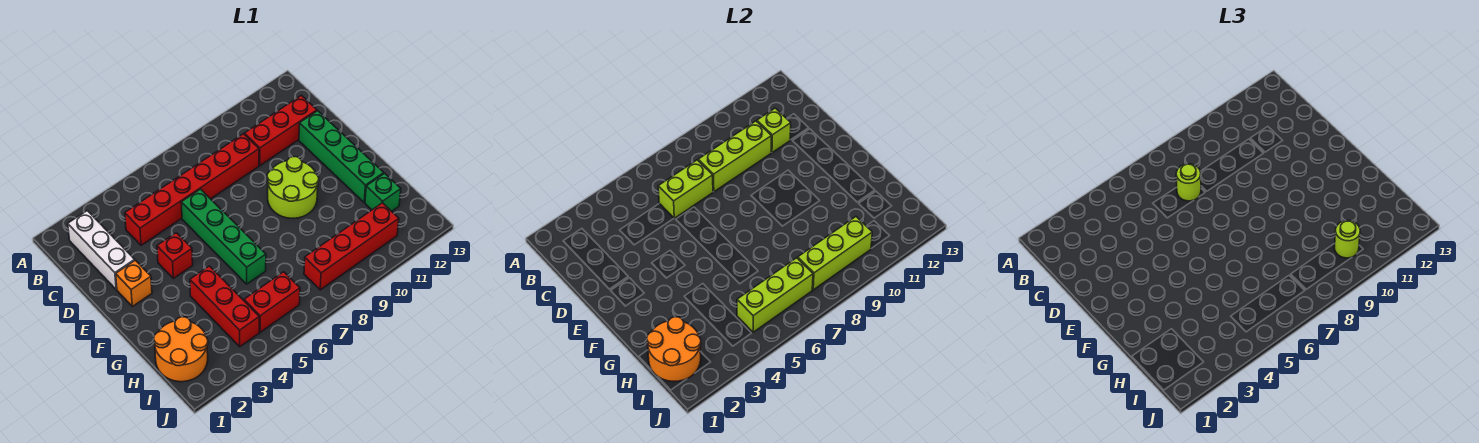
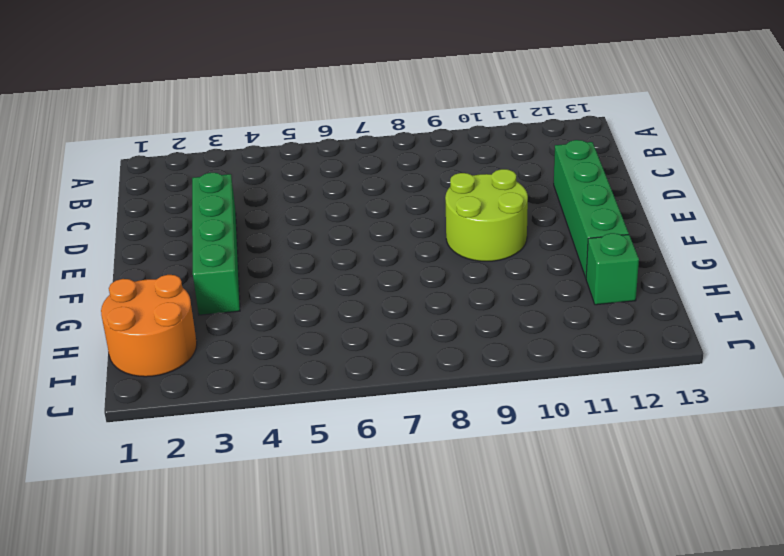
green 1x4 brick [192,173,240,315] -> green 1x4 brick moved to [181,189,266,284]
none -> white 1x3 brick [68,211,135,289]
none -> red 1x6 brick [125,134,259,245]
none -> red 1x3 brick [245,95,317,165]

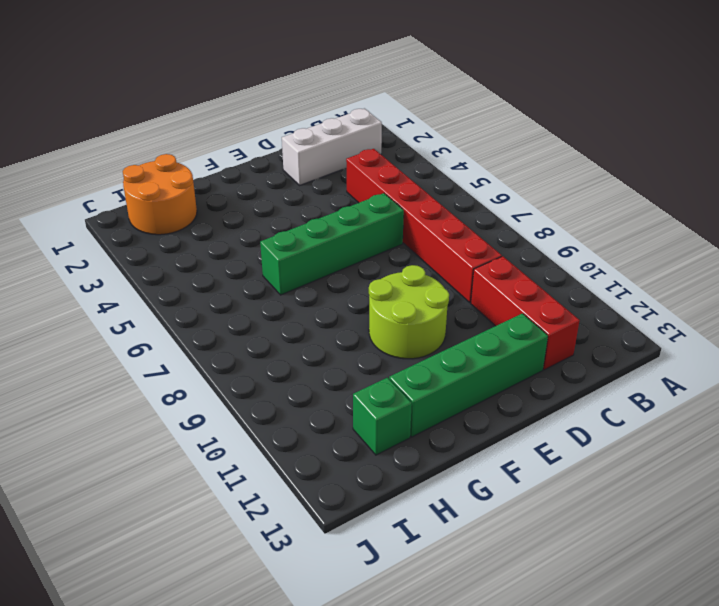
none -> orange 1x1 brick [116,260,152,306]
none -> red 1x1 brick [157,233,193,278]
none -> red 1x3 brick [190,266,259,347]

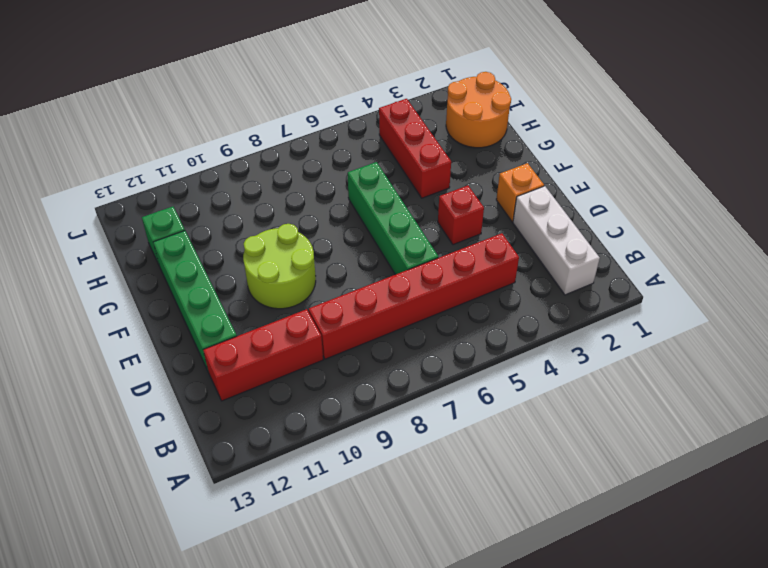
none -> red 1x2 brick [244,272,300,332]
none -> red 1x4 brick [304,203,399,290]
none -> lime 1x2 brick [658,160,713,218]

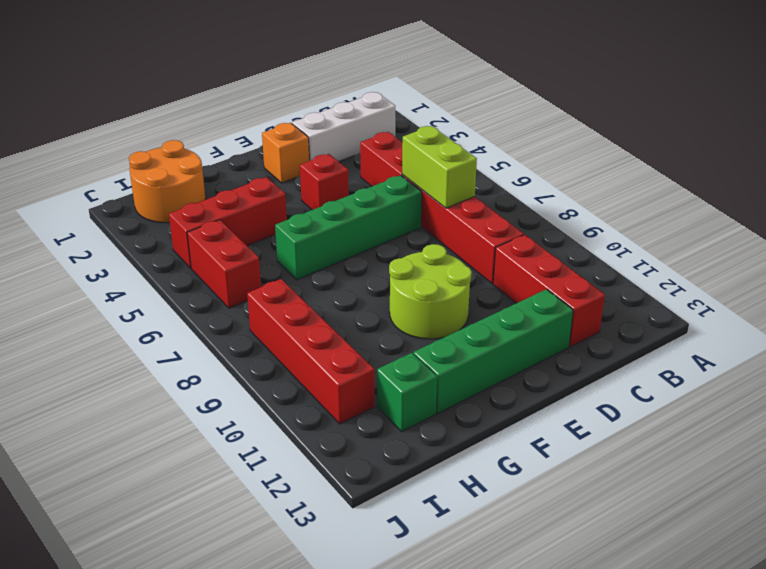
none -> lime 1x3 brick [698,121,772,192]
none -> lime 1x1 brick [757,108,791,153]
none -> orange 2x2 round brick [647,317,701,381]

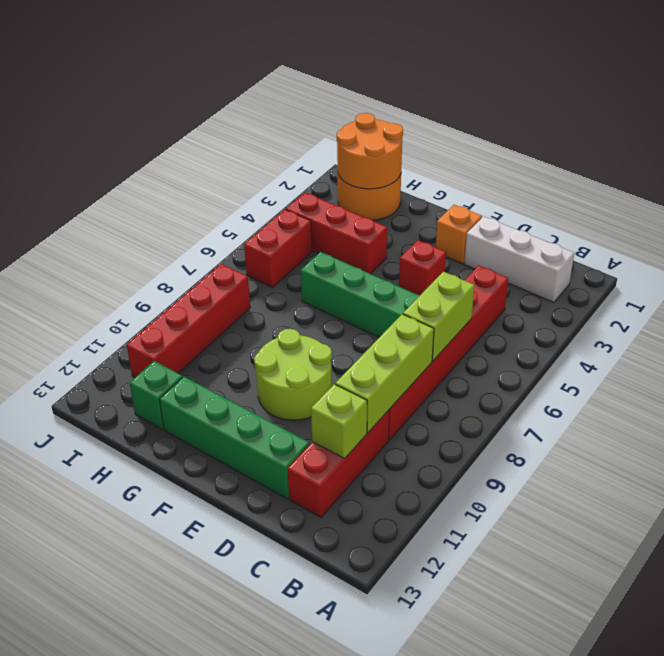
none -> lime 1x3 brick [737,258,813,332]
none -> lime 1x3 brick [798,217,872,290]
none -> lime 1x1 round brick [1176,164,1201,201]

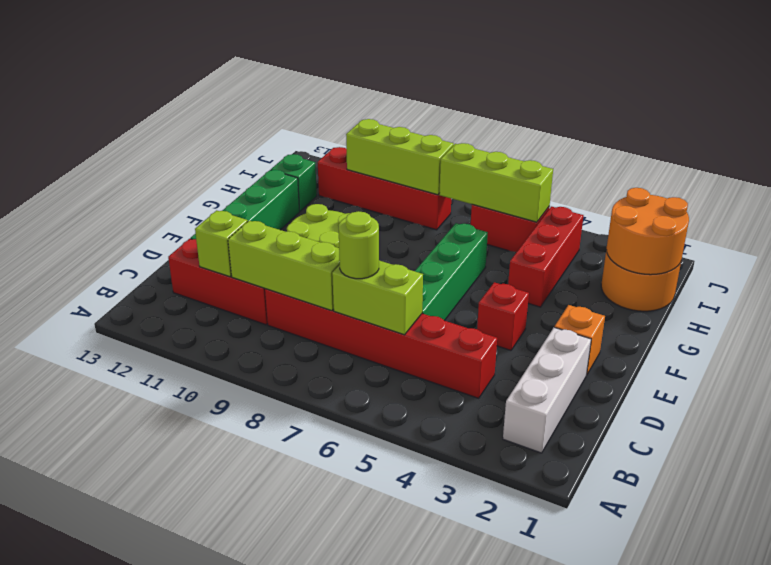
none -> lime 1x1 round brick [1334,221,1360,258]

